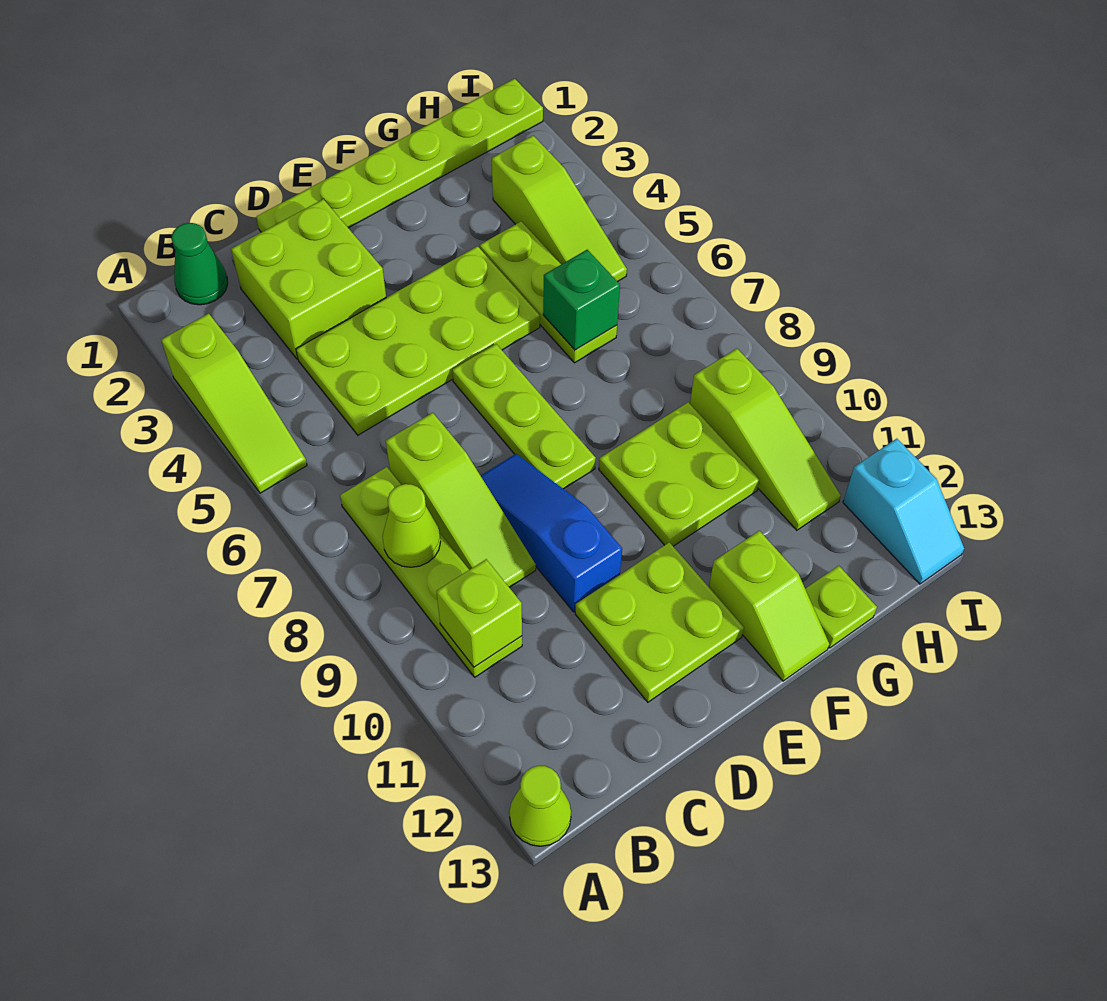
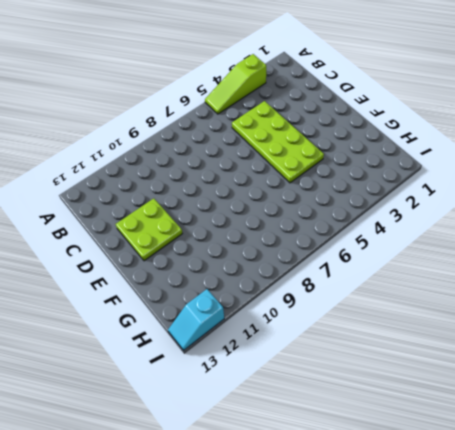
none -> lime 1x1 cone [509,766,571,846]
none -> green 1x1 cone [172,223,228,305]
none -> lime 1x4 plate [340,467,522,677]

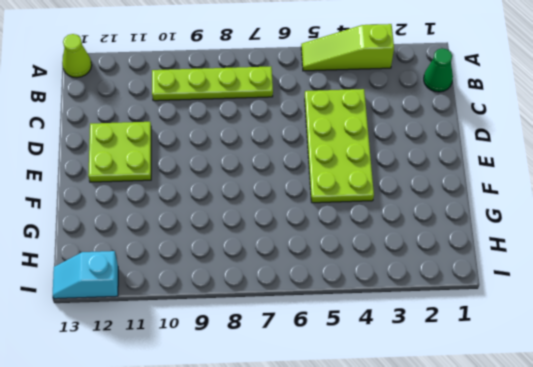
none -> lime 2x2 brick [231,199,386,359]
none -> lime 1x3 slope [386,413,536,587]
none -> lime 1x6 plate [256,79,543,232]

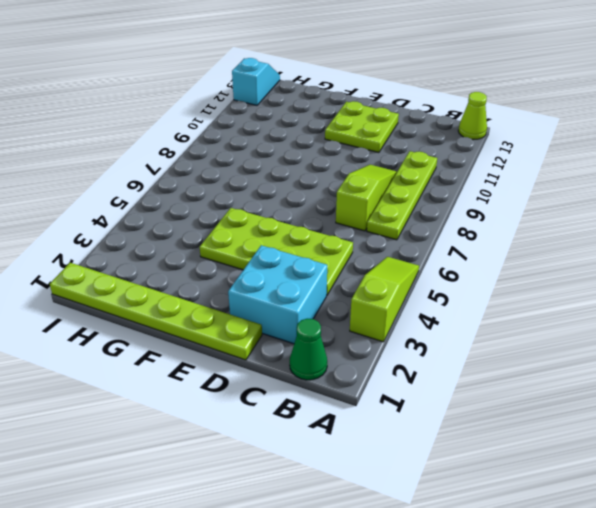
cyan 2x2 brick [228,245,327,344] -> lime 2x2 brick [231,199,386,359]
none -> blue 1x3 slope [481,454,622,612]
none -> lime 1x3 plate [452,344,596,489]
none -> lime 2x2 plate [599,402,760,546]

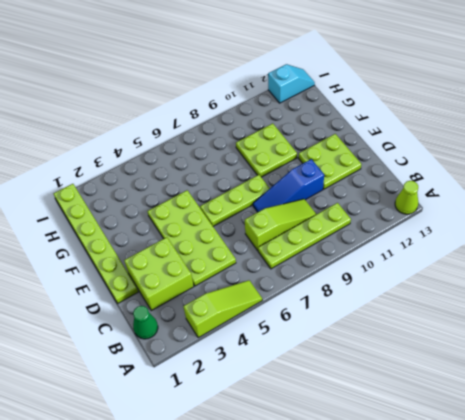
none -> lime 1x2 slope [709,531,829,681]
none -> lime 1x3 plate [480,221,617,363]
none -> lime 1x1 plate [805,566,877,648]

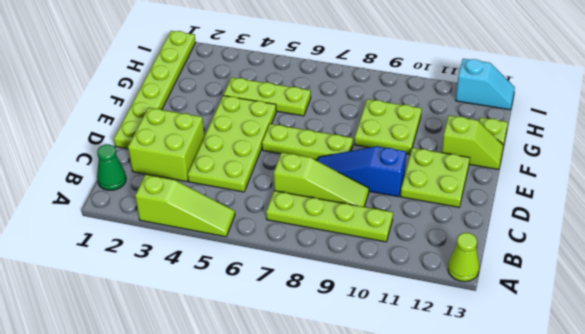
none -> lime 1x3 slope [492,136,627,282]
none -> lime 1x3 slope [690,349,841,530]
none -> lime 1x1 cone [382,484,441,567]

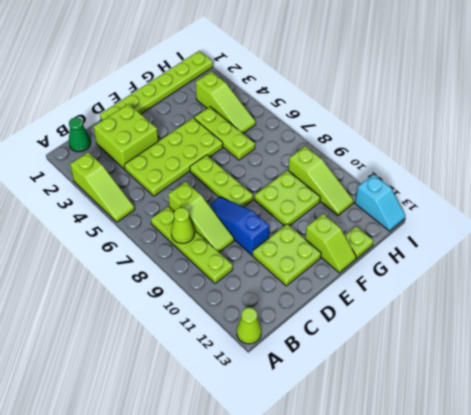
none -> lime 1x1 brick [437,559,522,667]
none -> green 1x1 brick [543,250,620,350]

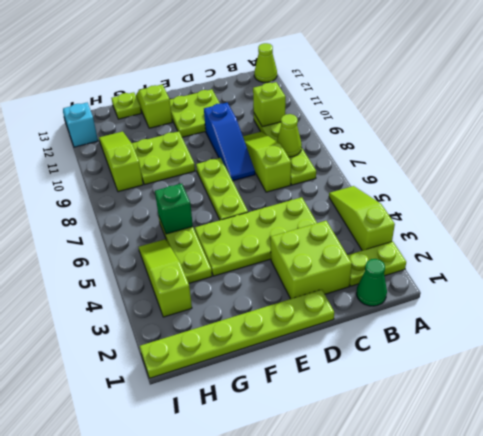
lime 1x2 plate [347,241,406,286] -> none

